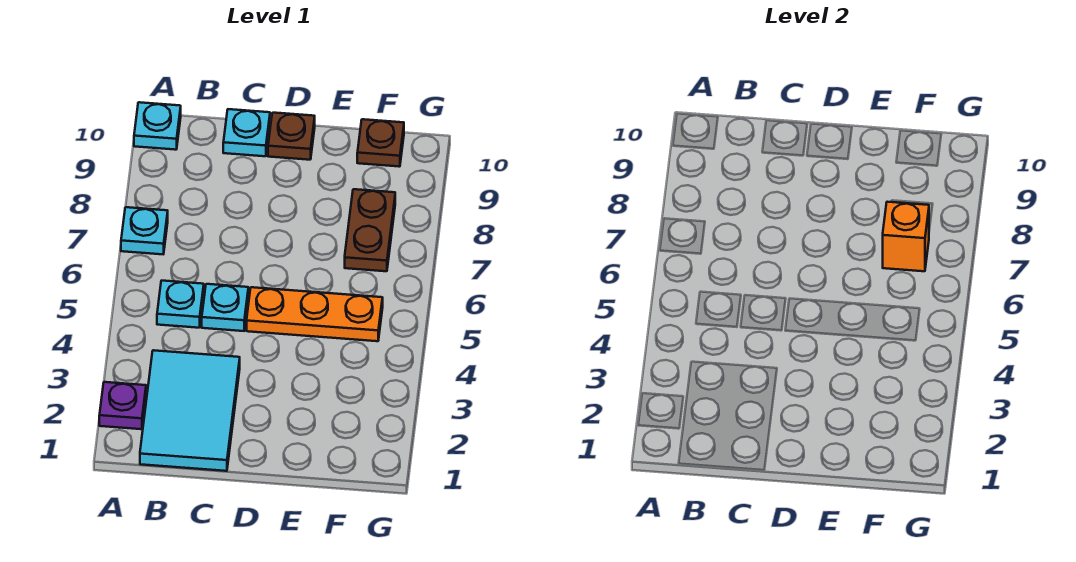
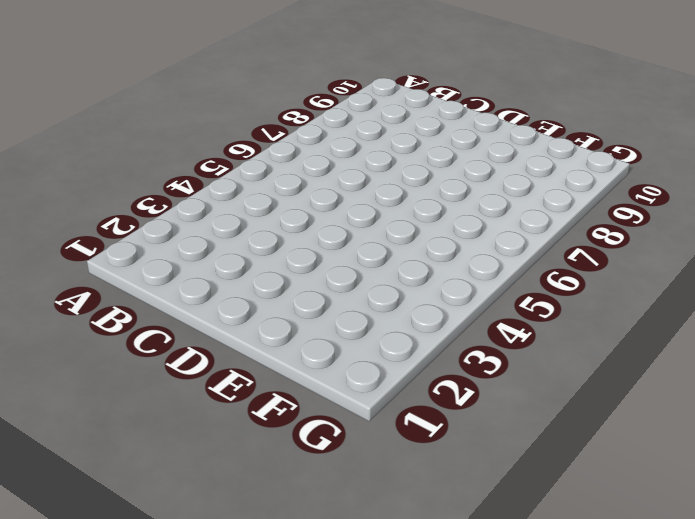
none -> purple 1x1 plate [99,382,146,429]
none -> cyan 1x1 plate [121,207,168,254]
none -> cyan 1x1 plate [134,102,181,150]

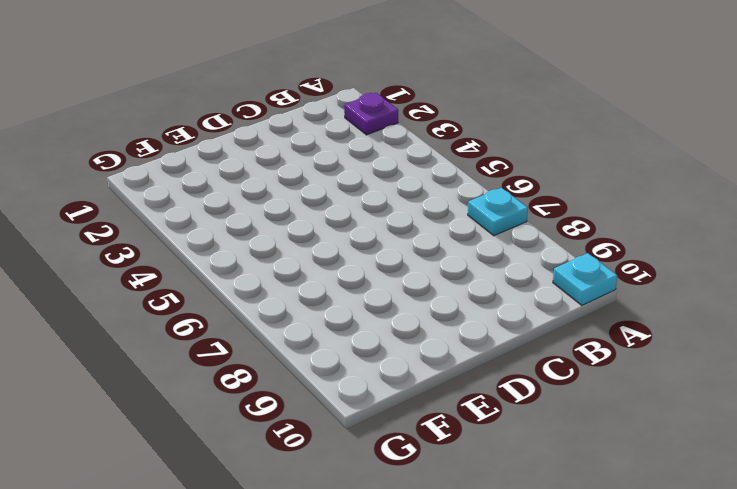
none -> cyan 2x3 tile [140,350,240,471]
none -> cyan 1x1 plate [157,281,204,328]
none -> cyan 1x1 plate [202,284,248,331]

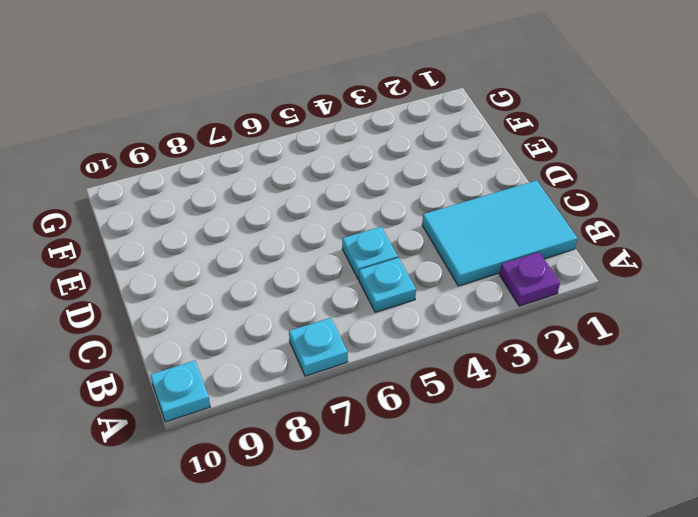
none -> cyan 1x1 plate [223,109,270,156]
none -> orange 1x3 plate [247,287,383,341]
none -> brown 1x1 plate [268,113,315,160]

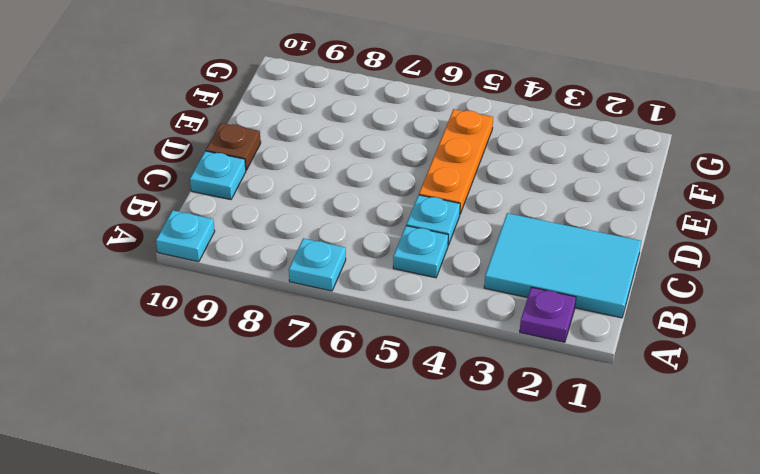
none -> brown 1x2 plate [345,189,395,271]
none -> brown 1x1 plate [357,119,404,167]
none -> orange 1x1 brick [883,202,929,271]

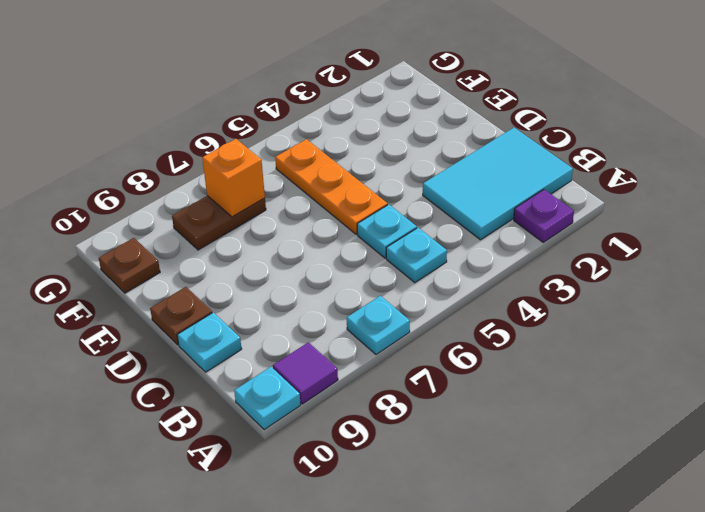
purple 1x1 tile [273,342,338,404] -> none

